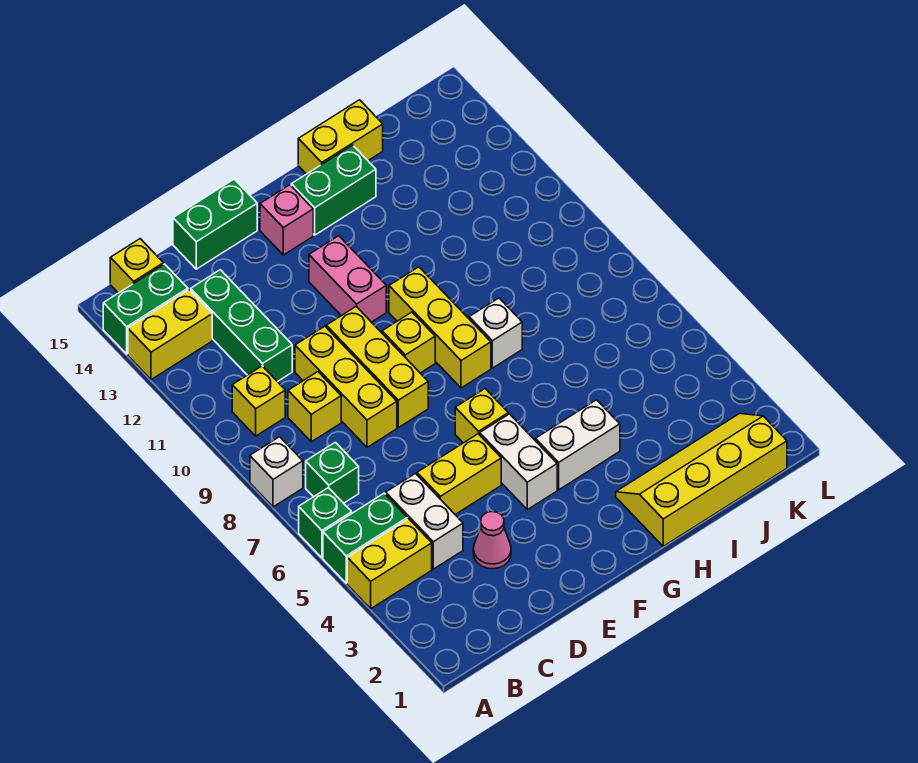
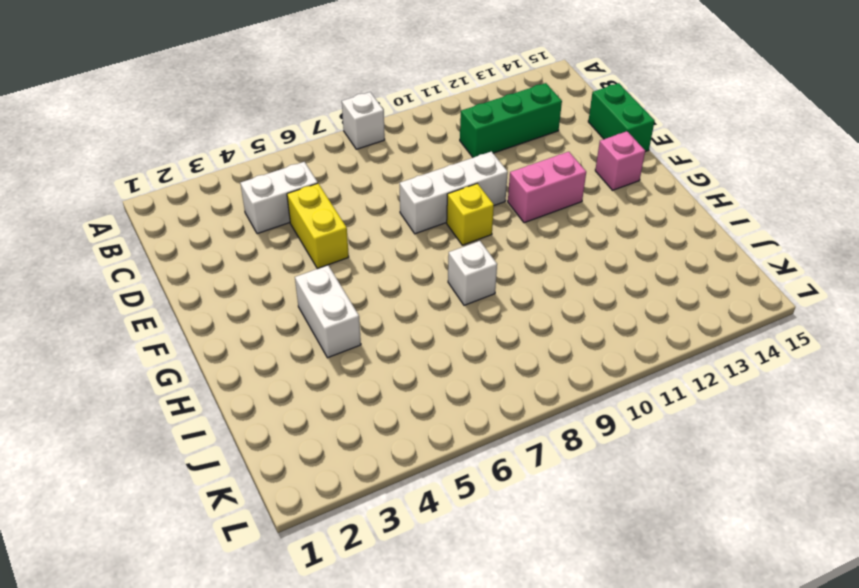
white 1x3 brick [400,151,508,234] -> yellow 1x3 brick [326,307,428,428]
none -> yellow 1x2 brick [347,519,432,609]
none -> green 1x2 brick [323,493,407,583]
none -> green 1x1 brick [299,488,352,558]

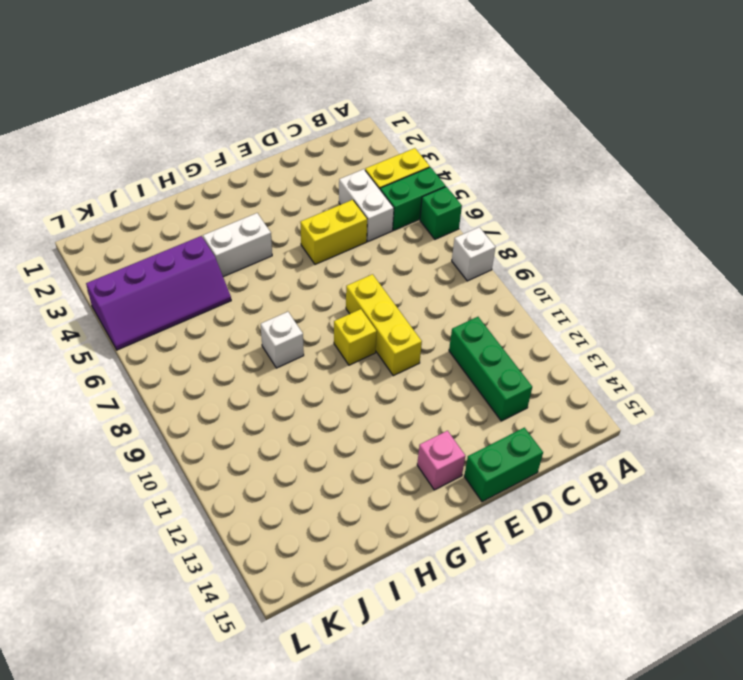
purple 2x4 slope [86,236,231,350] -> none
none -> yellow 1x2 brick [128,290,212,380]
none -> green 1x2 brick [103,264,188,354]
none -> green 1x1 brick [306,442,359,503]

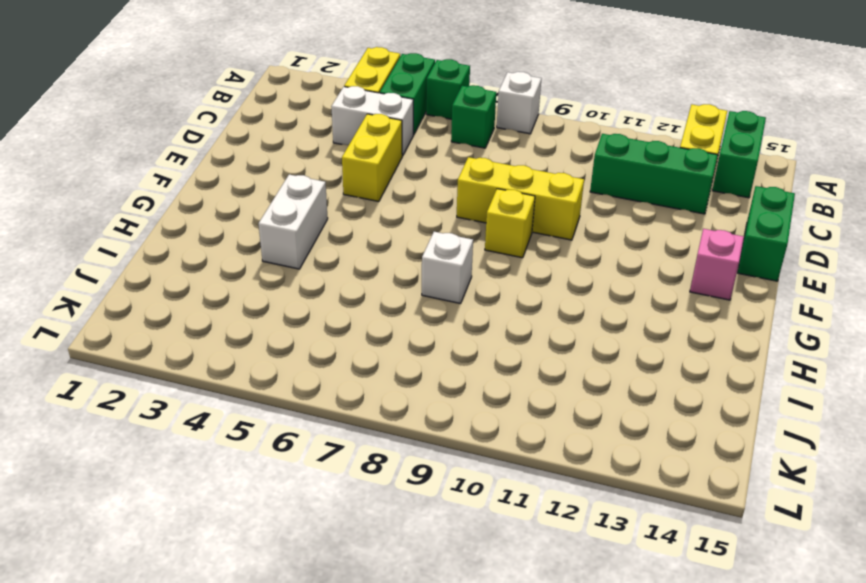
none -> yellow 1x1 brick [232,366,285,436]
none -> yellow 1x1 brick [110,239,163,293]
none -> yellow 1x1 brick [288,372,341,442]

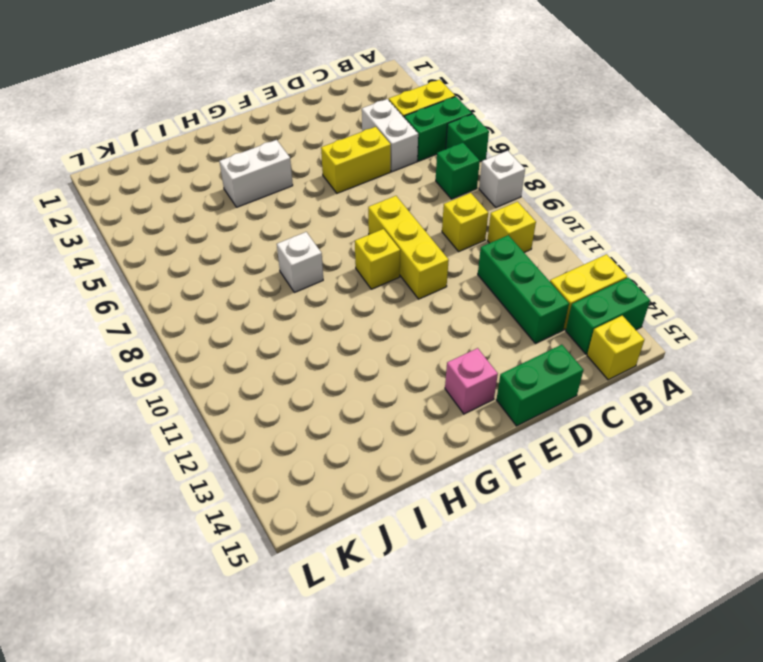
none -> pink 1x1 cone [473,512,511,569]
none -> yellow 1x3 brick [295,326,397,447]
none -> white 1x2 brick [480,414,557,510]

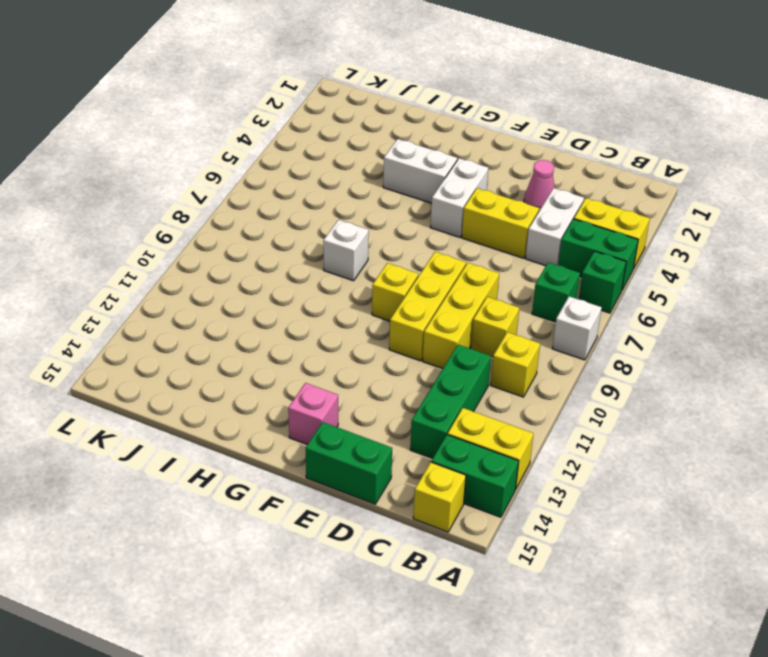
none -> yellow 1x1 brick [455,389,508,443]
none -> pink 1x2 brick [309,236,386,322]
none -> yellow 1x3 brick [389,267,491,388]

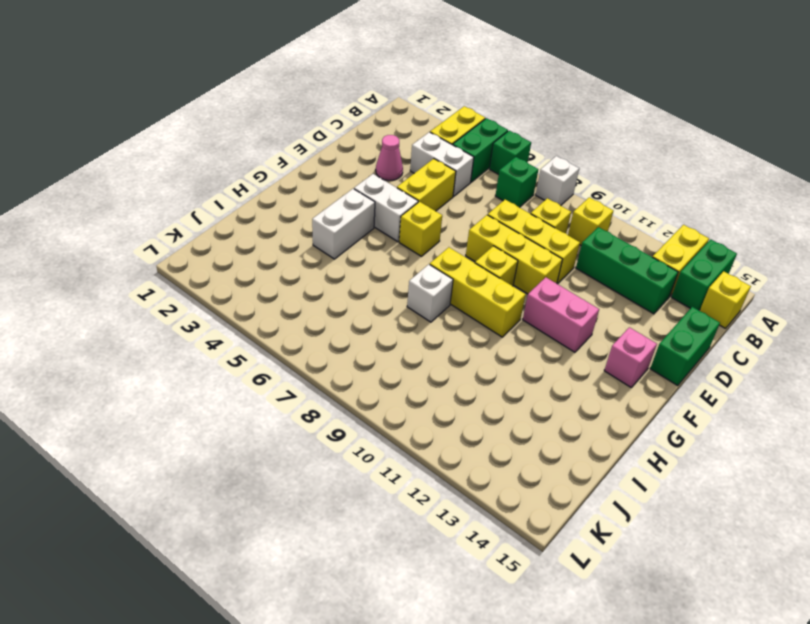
none -> green 1x2 brick [291,145,376,235]
none -> yellow 2x4 slope [616,414,787,546]
none -> yellow 1x2 brick [298,100,383,174]

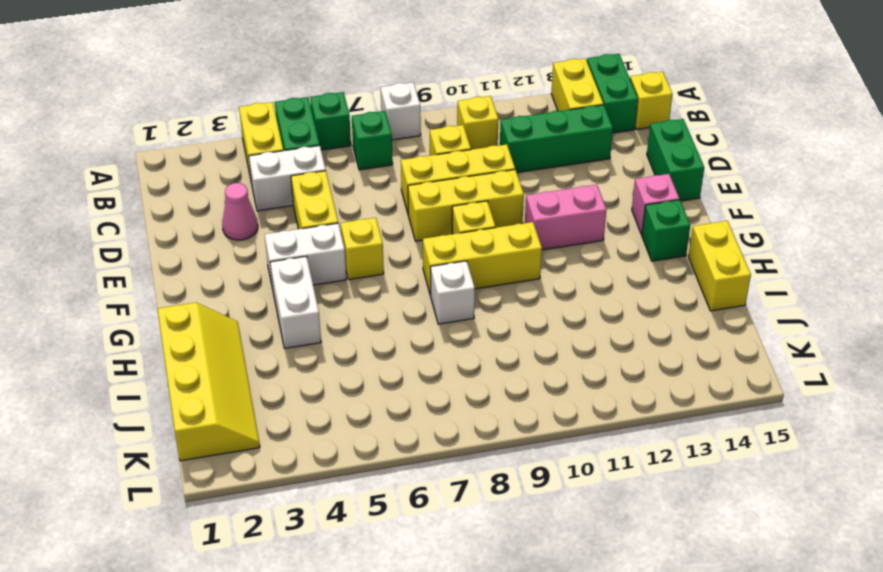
green 1x1 brick [642,200,690,261] -> green 1x2 brick [291,145,376,235]

